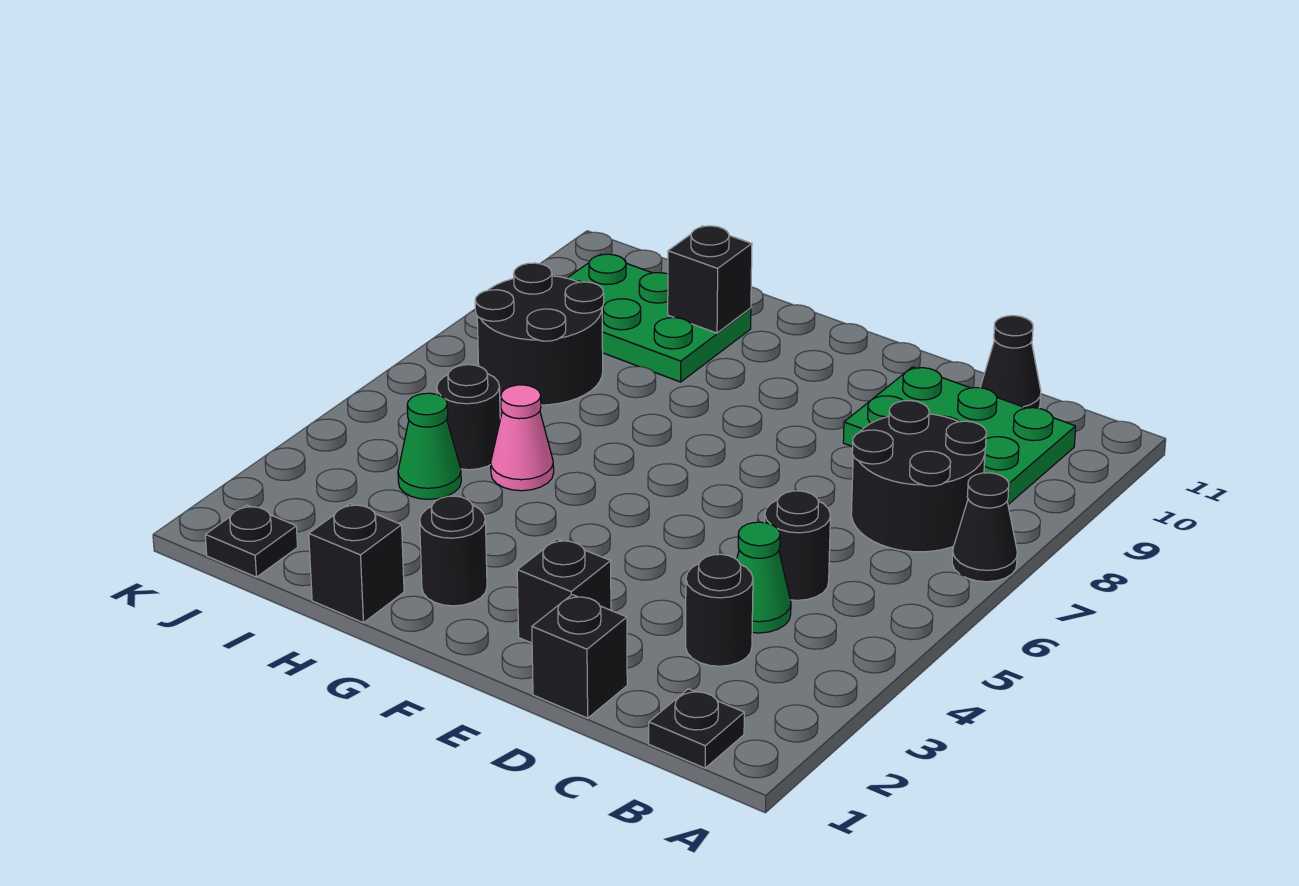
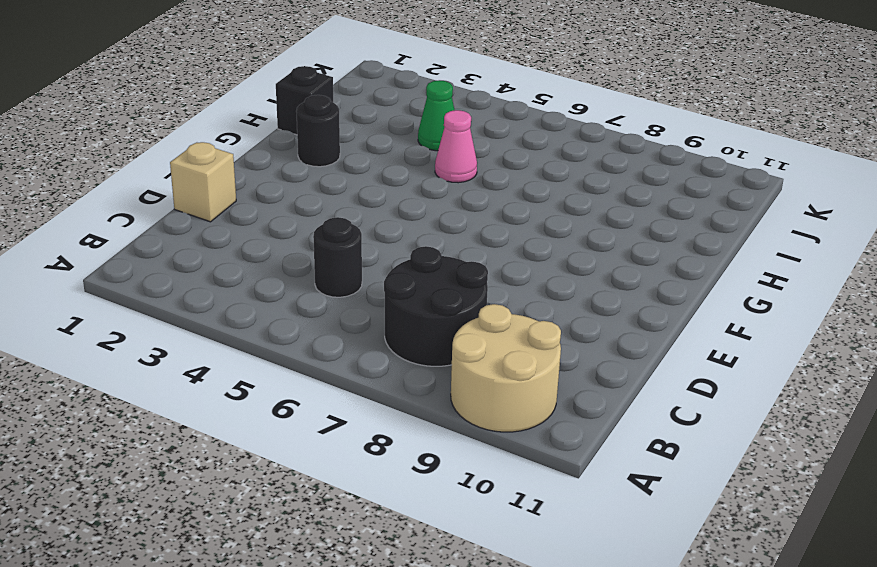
tan 2x2 round brick [451,304,561,432] -> green 2x3 plate [843,367,1076,504]
tan 1x1 brick [170,142,236,222] -> black 1x1 brick [532,595,627,718]
none -> black 1x1 cone [952,473,1017,582]
none -> black 1x1 plate [649,689,744,768]
none -> black 1x1 round brick [686,554,753,666]

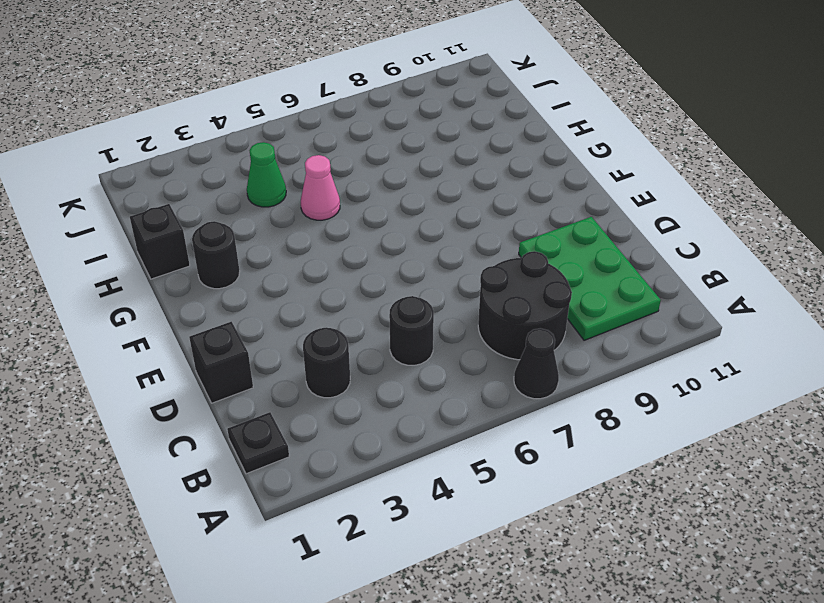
none -> green 1x1 cone [737,522,791,633]
none -> black 1x1 cone [980,316,1041,408]
none -> black 1x1 brick [517,539,611,643]

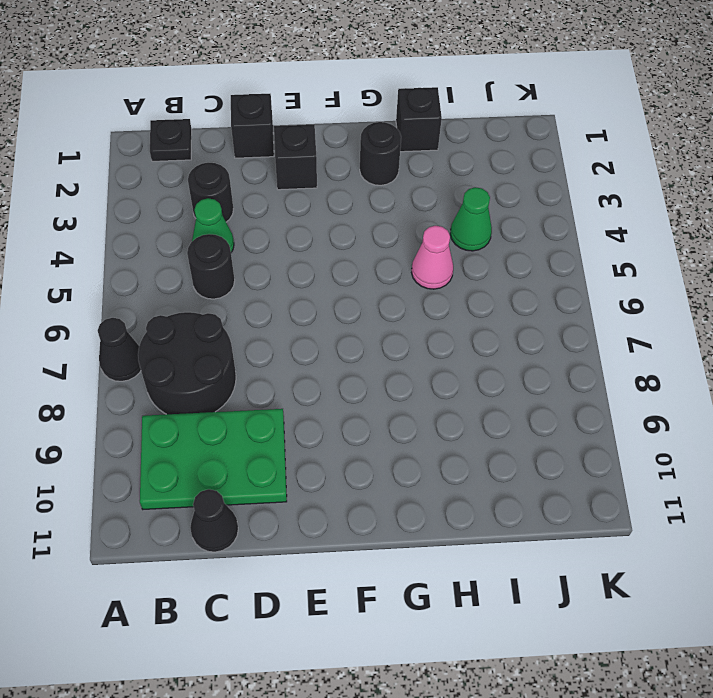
none -> green 2x3 plate [568,254,751,382]
none -> black 1x1 round brick [437,365,500,470]
none -> black 2x2 round brick [475,263,604,405]

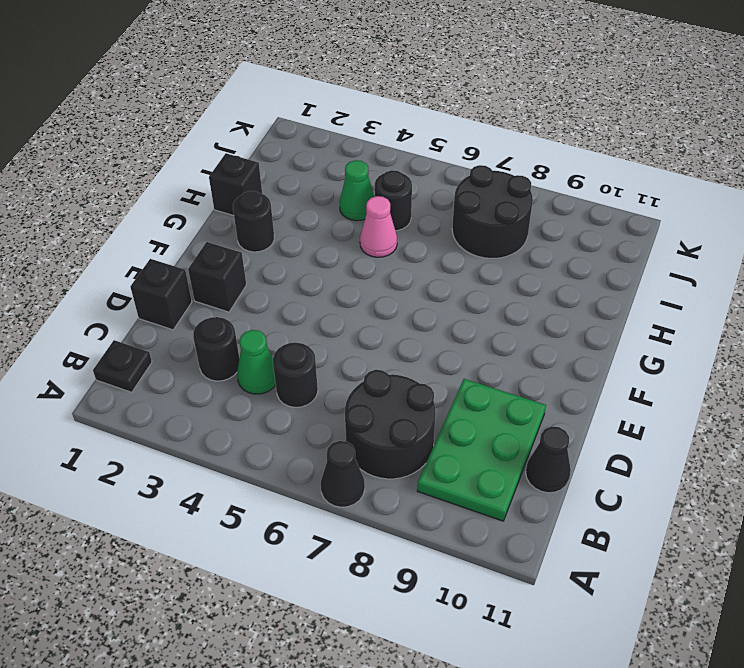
none -> green 2x3 plate [568,254,751,382]
none -> black 1x1 plate [205,505,298,577]
none -> black 1x1 brick [668,226,752,333]

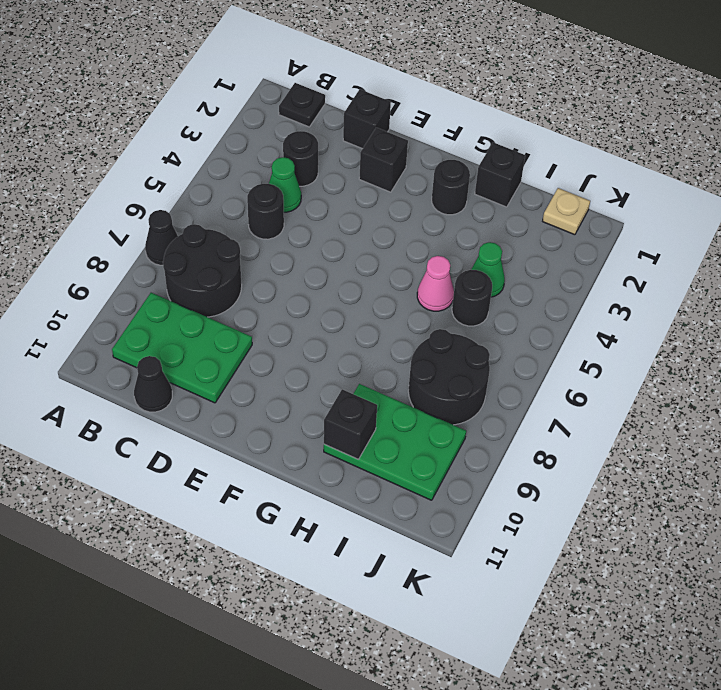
tan 1x1 plate [543,188,590,235] -> black 1x1 plate [205,505,298,577]

